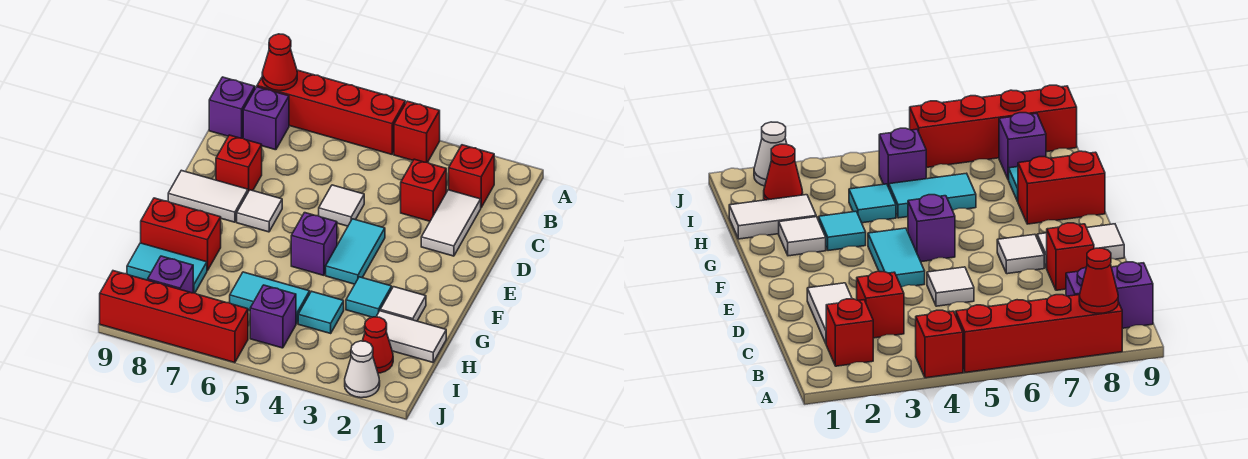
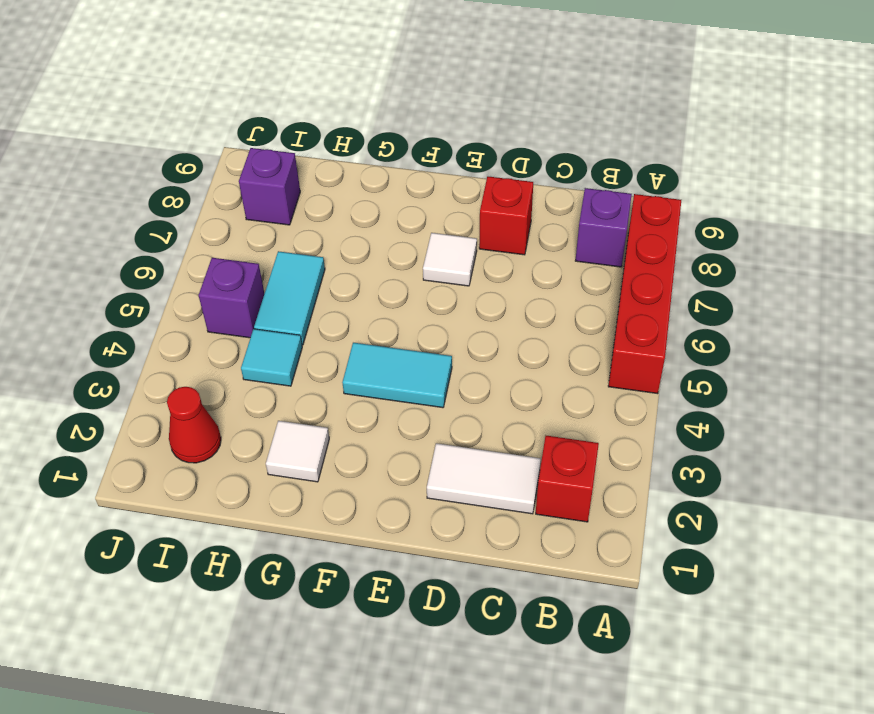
none -> red 1x1 brick [394,101,440,163]
none -> purple 1x1 brick [209,77,255,138]
none -> red 1x1 brick [401,159,446,221]

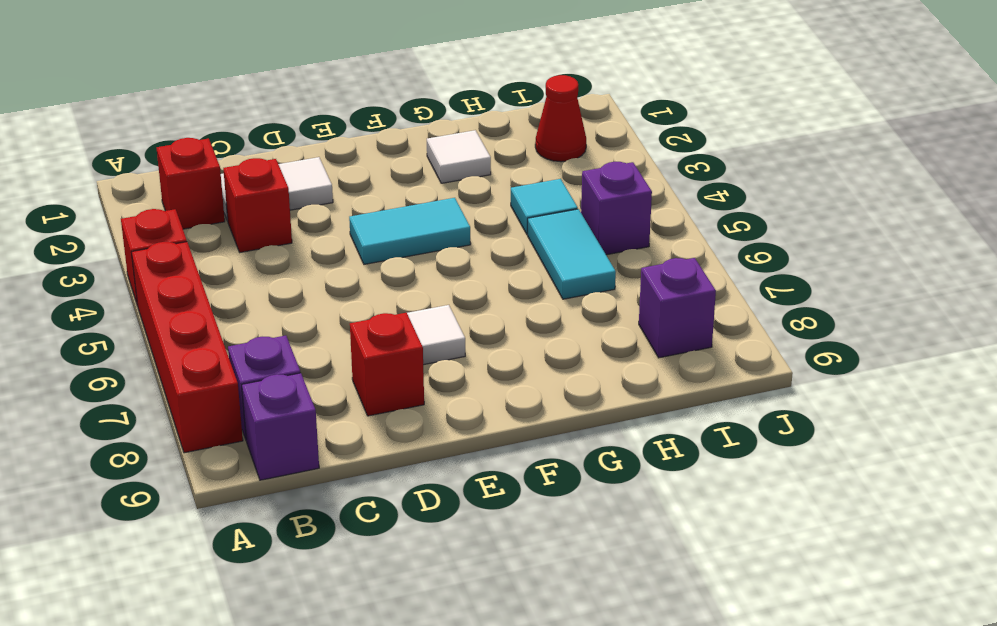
none -> white 1x1 tile [319,185,364,226]
none -> white 1x2 tile [168,170,248,222]
none -> purple 1x1 brick [291,213,337,275]

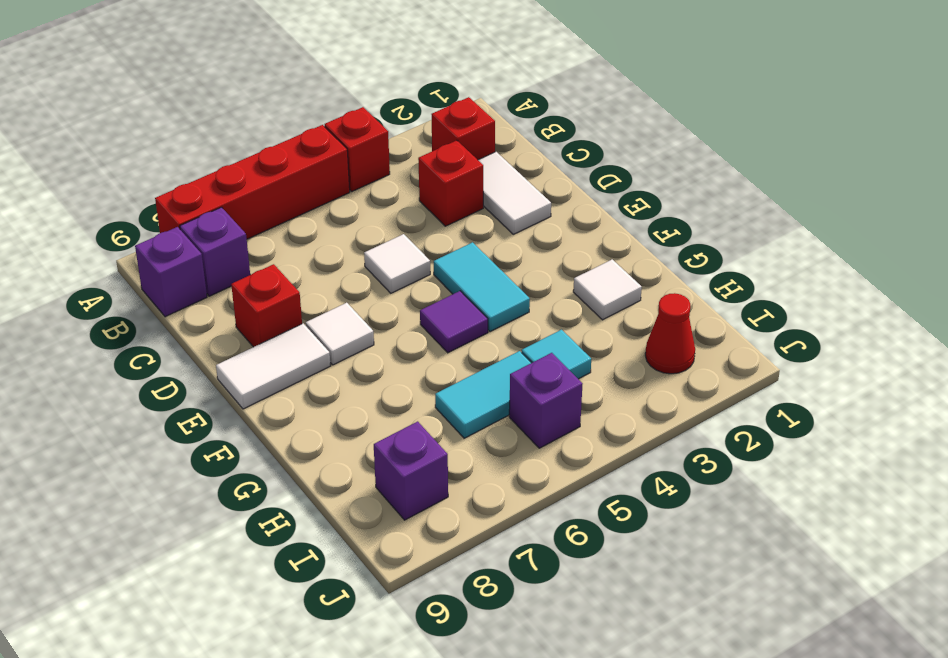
purple 1x1 tile [420,291,488,353] -> purple 1x1 brick [291,213,337,275]
none -> cyan 1x1 tile [346,277,392,317]
none -> red 1x2 brick [141,198,221,271]
none -> white 1x2 tile [376,311,446,362]

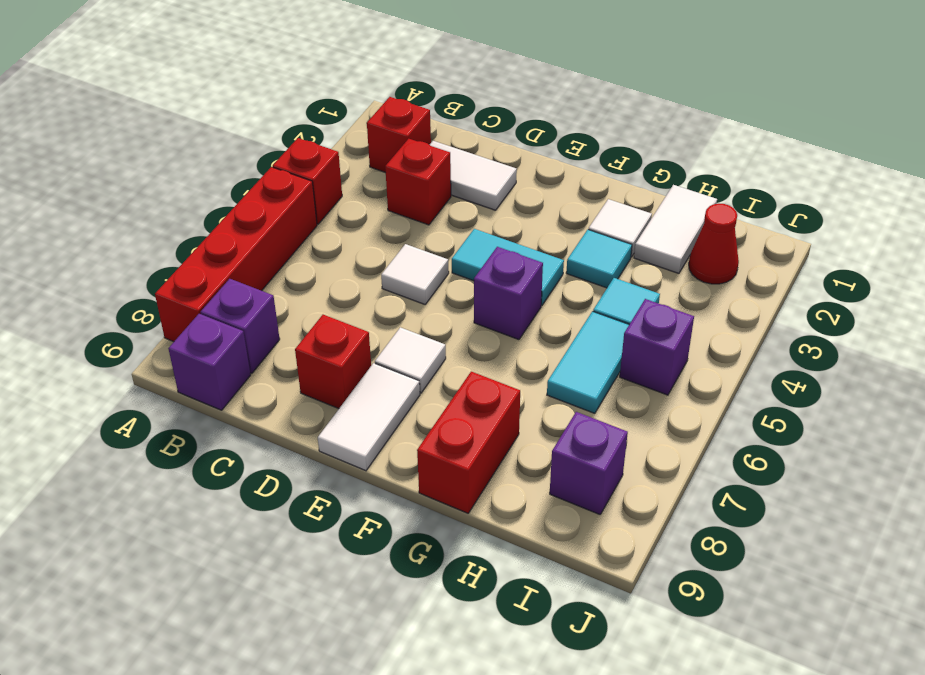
none -> cyan 1x2 tile [127,243,207,293]
none -> white 1x1 cone [345,341,380,398]
none -> red 1x4 brick [100,271,248,363]

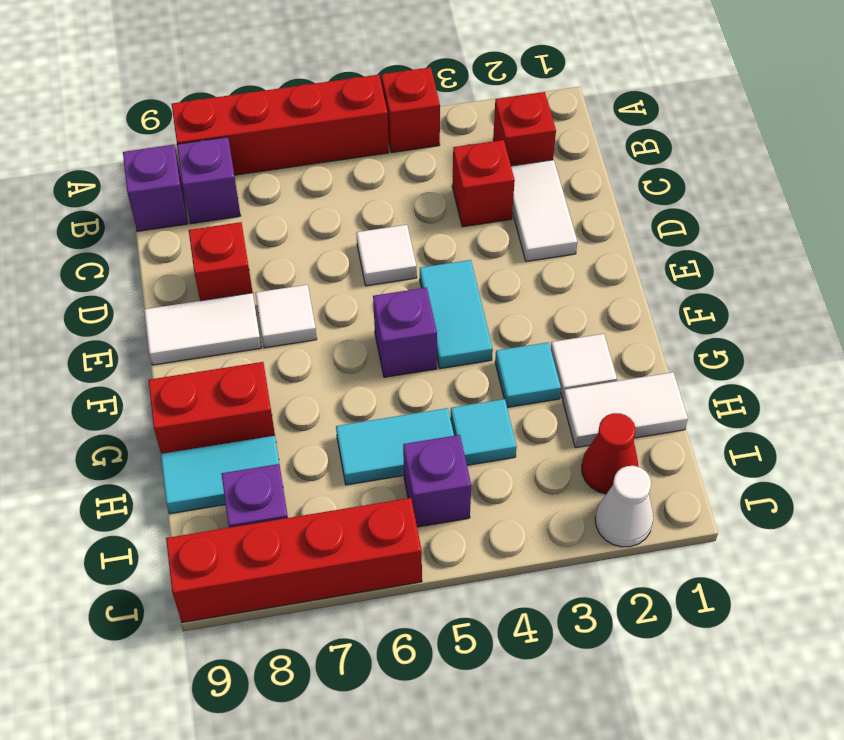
none -> red 1x1 cone [262,34,297,91]

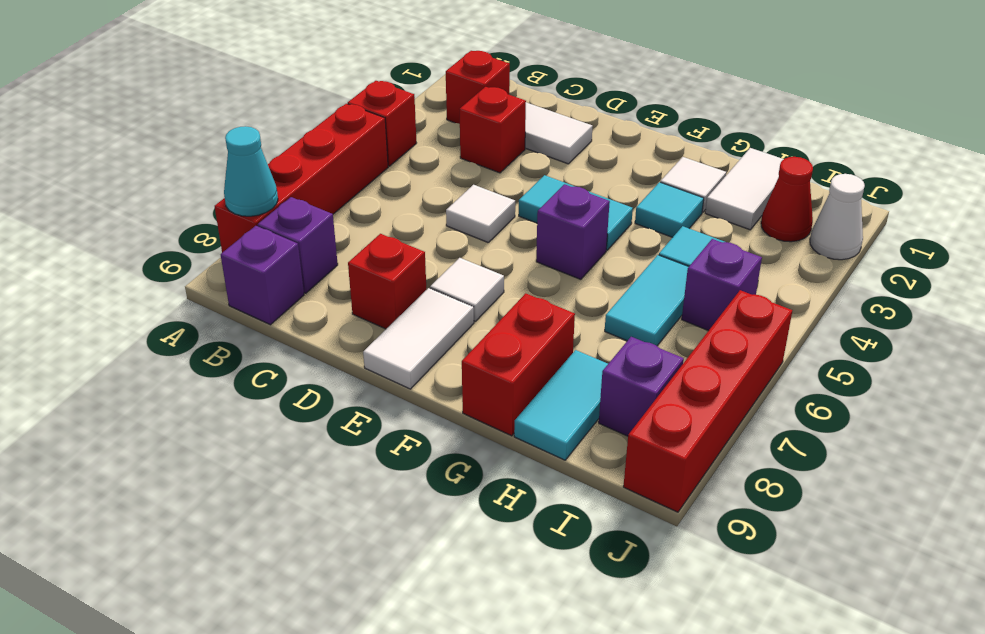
cyan 1x1 cone [224,126,278,216] -> red 1x1 cone [262,34,297,91]

